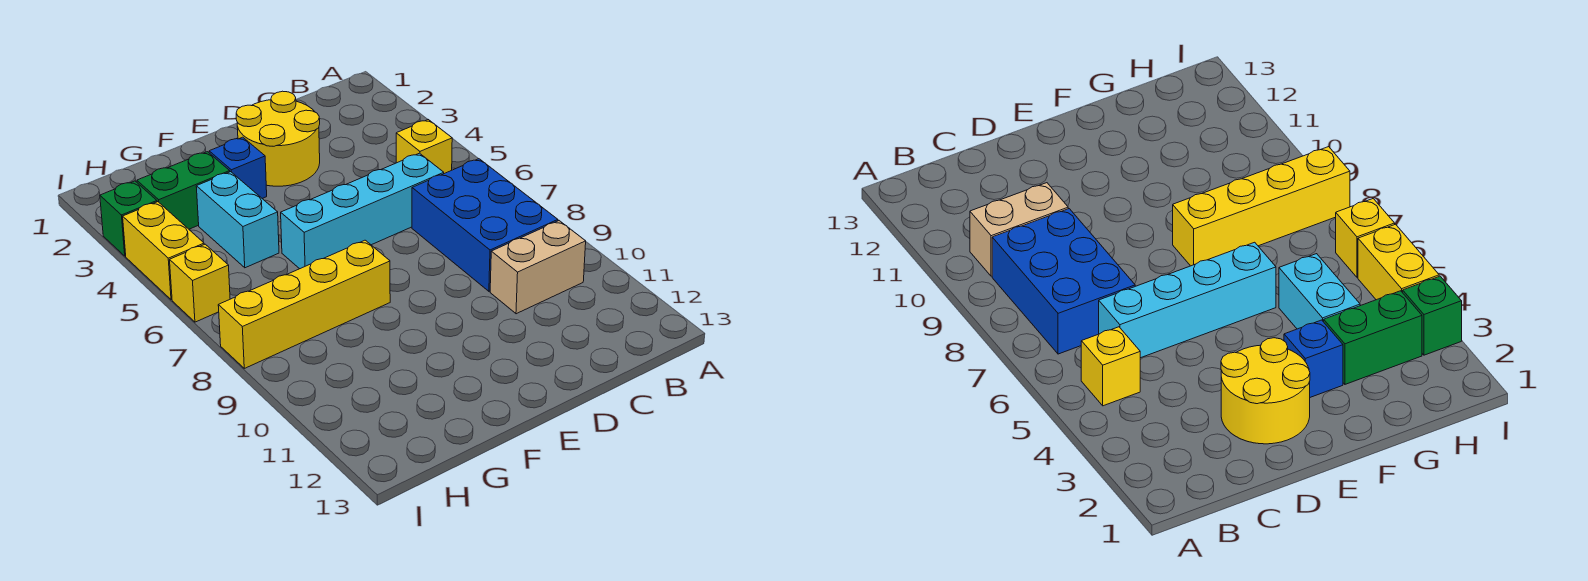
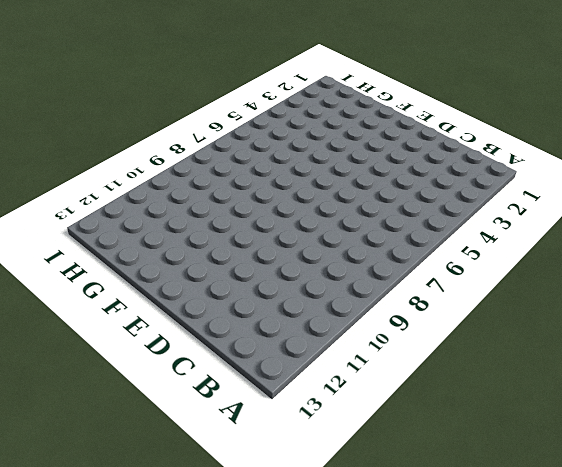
none -> yellow 1x1 brick [396,120,452,174]
none -> blue 2x3 brick [412,159,558,291]
none -> tan 1x2 brick [490,221,586,314]

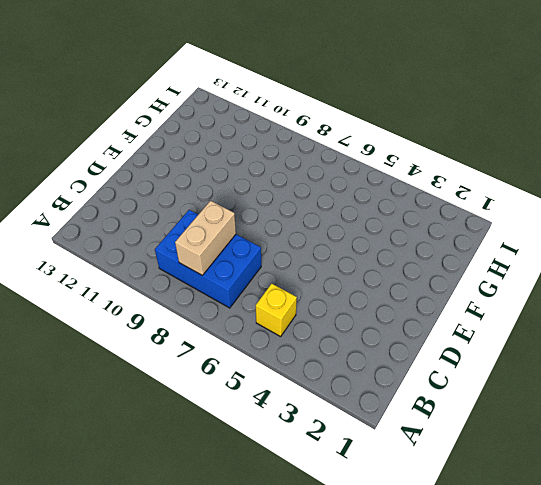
tan 1x2 brick [175,201,236,276] -> tan 1x2 brick moved to [490,221,586,314]
none -> cyan 1x4 brick [281,153,444,269]
none -> yellow 2x2 round brick [236,91,320,186]
none -> blue 1x1 brick [209,137,267,198]

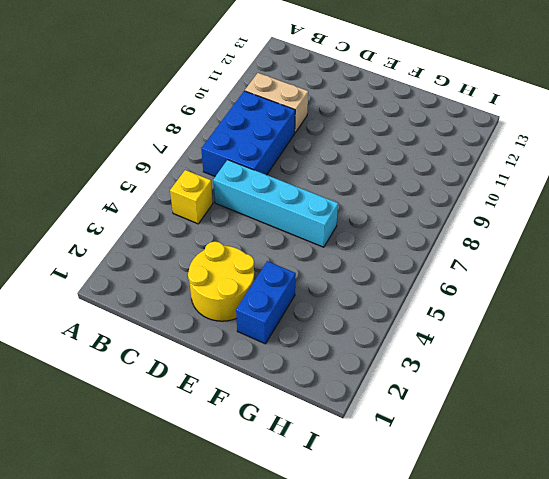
blue 1x2 brick [236,261,296,344] -> blue 1x1 brick [209,137,267,198]
none -> yellow 1x4 brick [218,240,390,368]
none -> green 1x2 brick [137,152,230,229]
none -> cyan 1x2 brick [196,172,279,268]

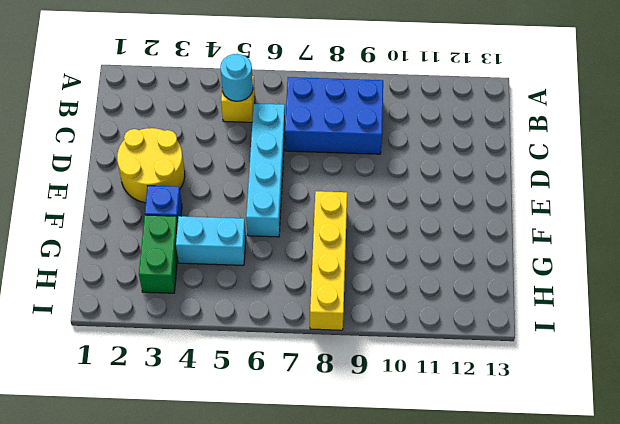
cyan 1x1 round brick [220,54,253,101] -> none
none -> tan 1x2 brick [490,221,586,314]
none -> green 1x1 brick [100,181,157,256]
none -> yellow 1x2 brick [123,202,204,300]

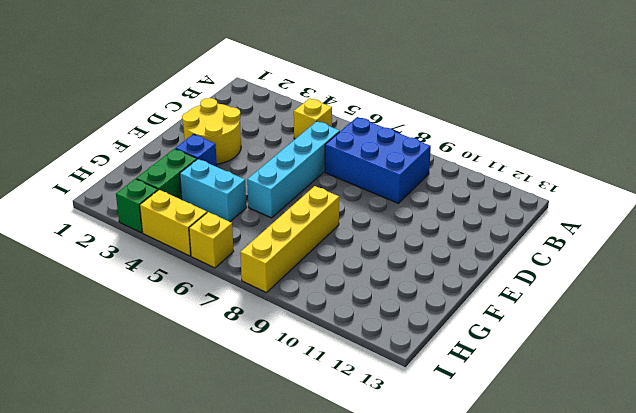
none -> tan 1x2 brick [490,221,586,314]

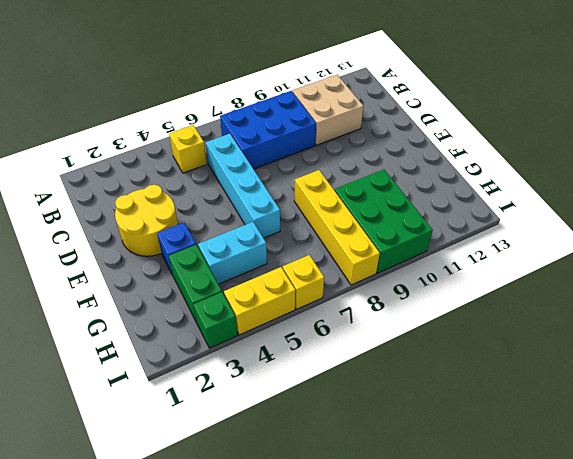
tan 2x2 brick [292,75,363,145] -> tan 1x2 brick [490,221,586,314]
green 2x3 brick [335,169,433,273] -> none

